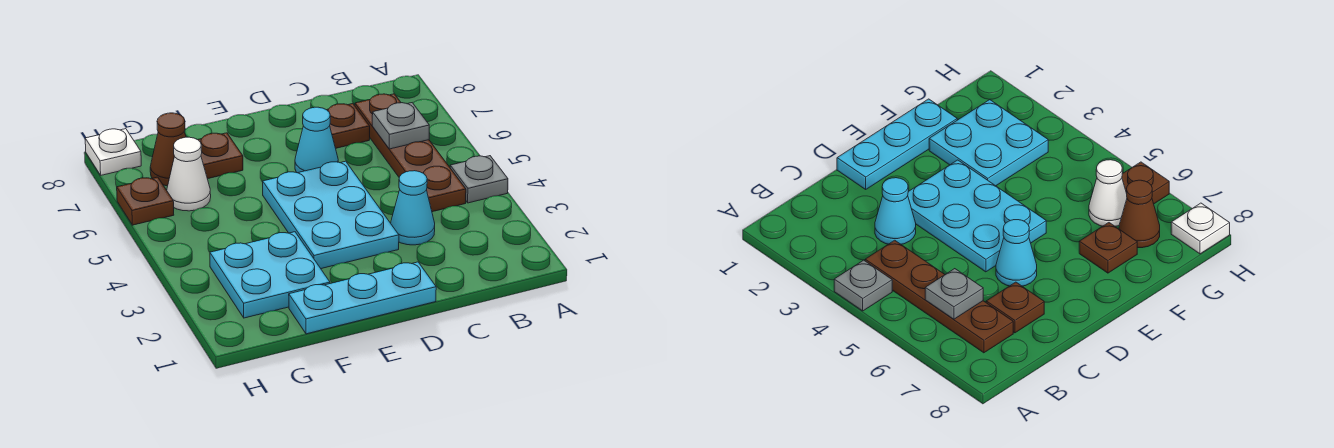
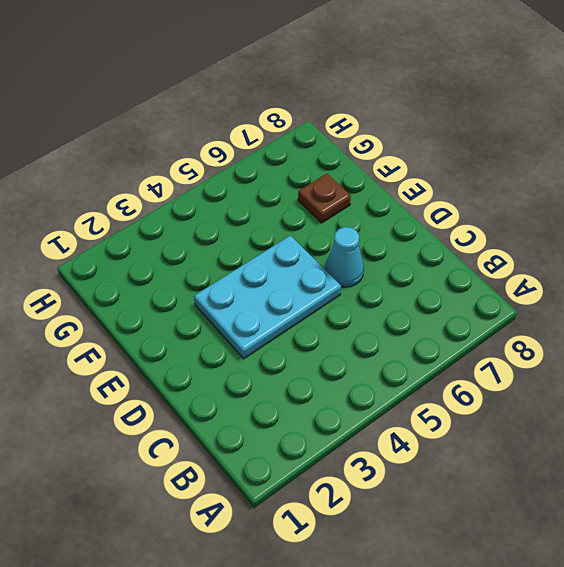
none -> grey 1x1 plate [450,156,508,203]
none -> brown 1x4 plate [355,94,466,212]
none -> cyan 1x1 cone [391,171,435,245]

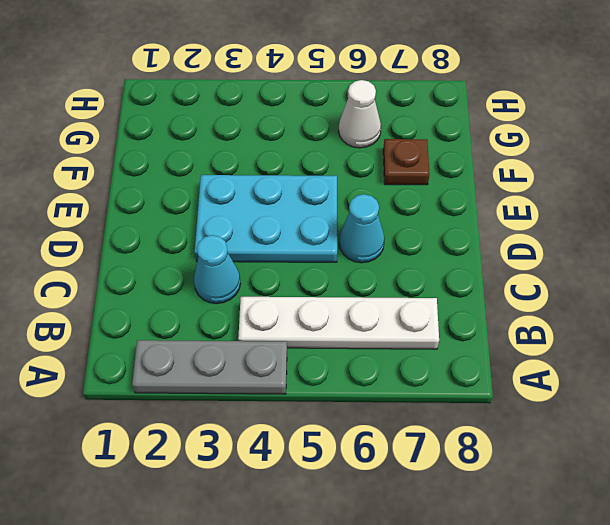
grey 1x3 plate [132,340,287,394] -> grey 1x1 plate [450,156,508,203]
white 1x4 plate [238,297,439,349] -> brown 1x4 plate [355,94,466,212]
none -> brown 1x1 plate [327,104,370,148]
none -> cyan 1x3 plate [289,262,436,334]
none -> cyan 2x2 plate [210,232,330,318]

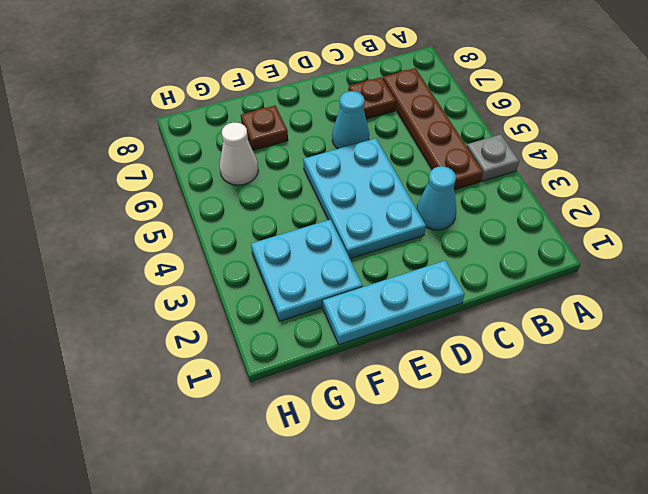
none -> brown 1x1 cone [150,113,186,186]
none -> brown 1x1 plate [117,177,174,225]
none -> white 1x1 plate [85,129,141,175]

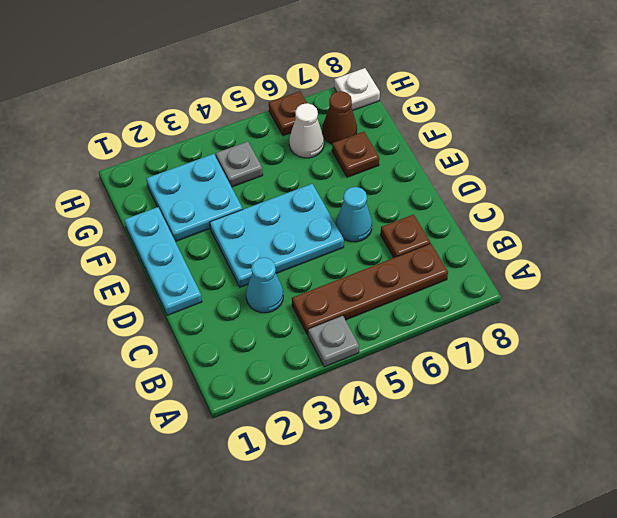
grey 1x1 plate [216,142,263,187] -> grey 1x1 plate moved to [372,103,429,149]

